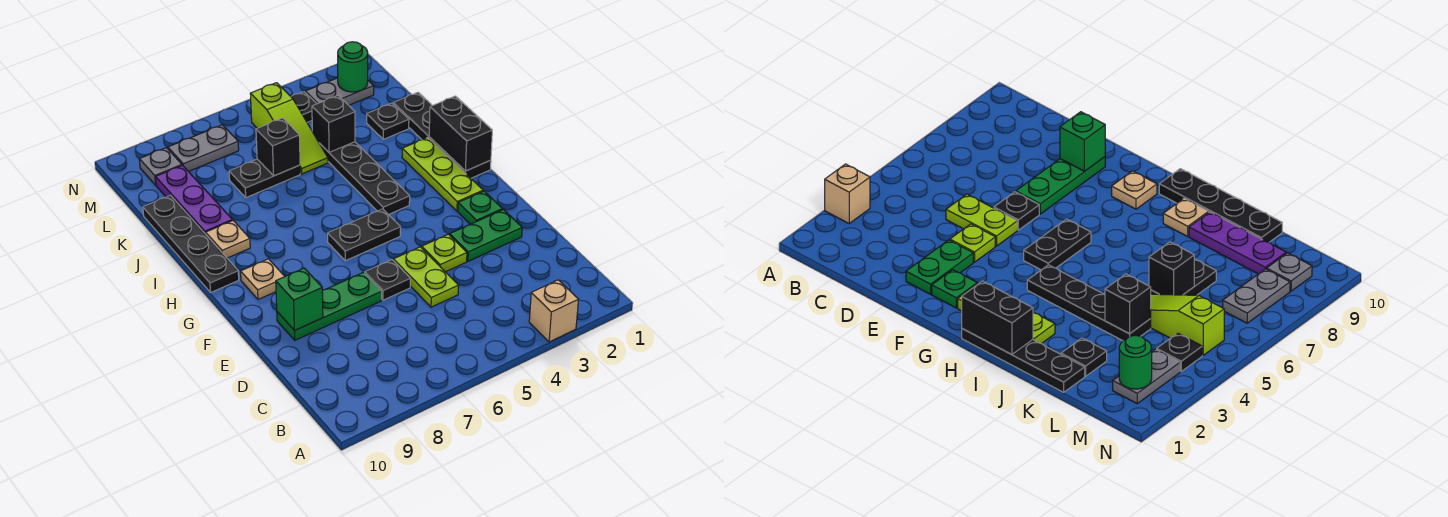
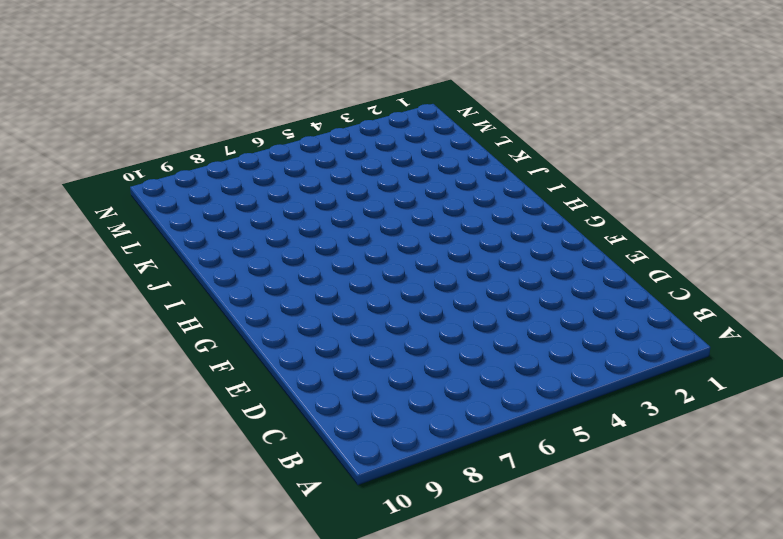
none -> tan 1x1 brick [529,280,579,342]
none -> lime 1x2 plate [393,247,459,307]
none -> green 1x2 plate [450,210,522,261]

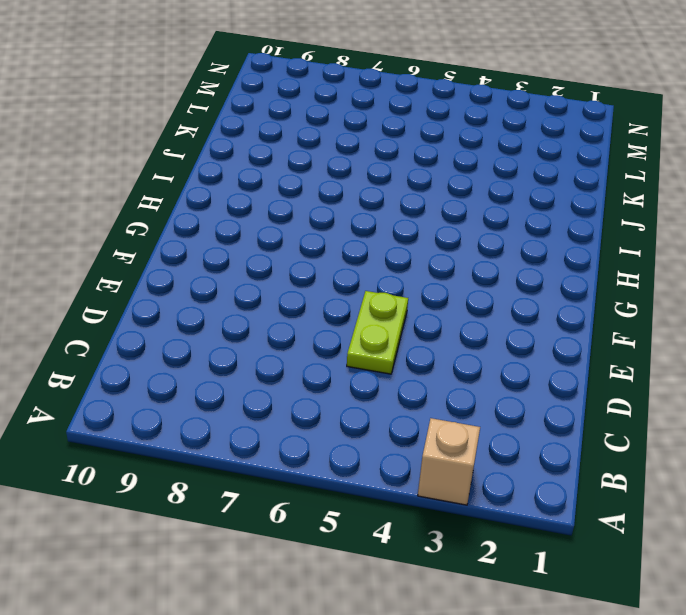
none -> green 1x2 plate [450,210,522,261]
none -> lime 1x1 plate [422,234,467,272]
none -> black 1x1 plate [365,260,410,300]

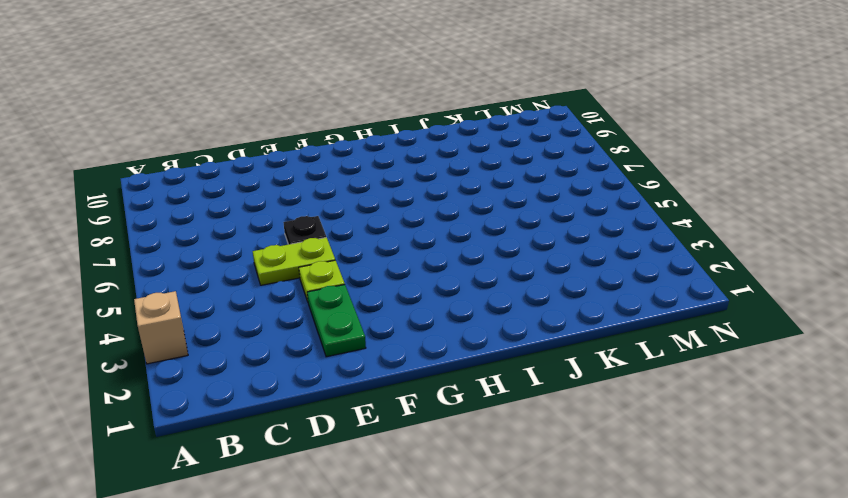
none -> green 1x3 plate [277,272,382,340]
none -> green 1x1 plate [458,191,503,224]
none -> lime 1x3 plate [402,138,483,211]

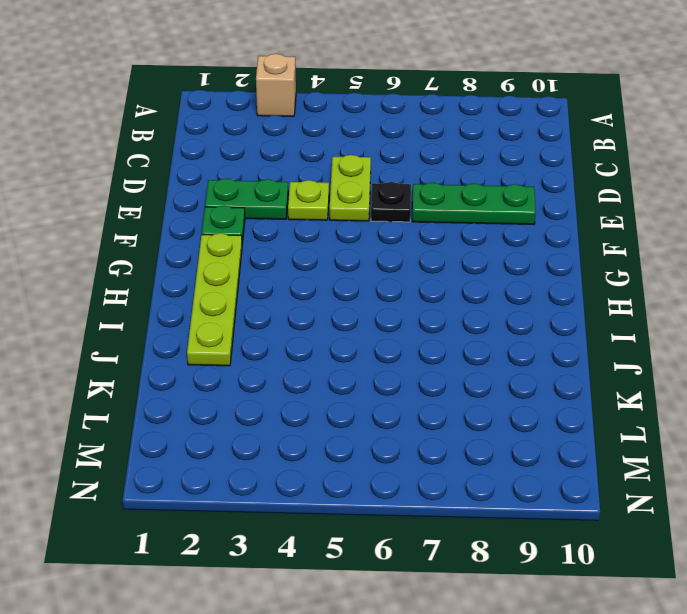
lime 1x4 plate [187,233,242,366] -> lime 1x3 plate [402,138,483,211]
none -> black 1x2 plate [328,209,401,261]
none -> tan 1x1 plate [241,259,285,299]
none -> black 1x4 plate [393,92,491,178]

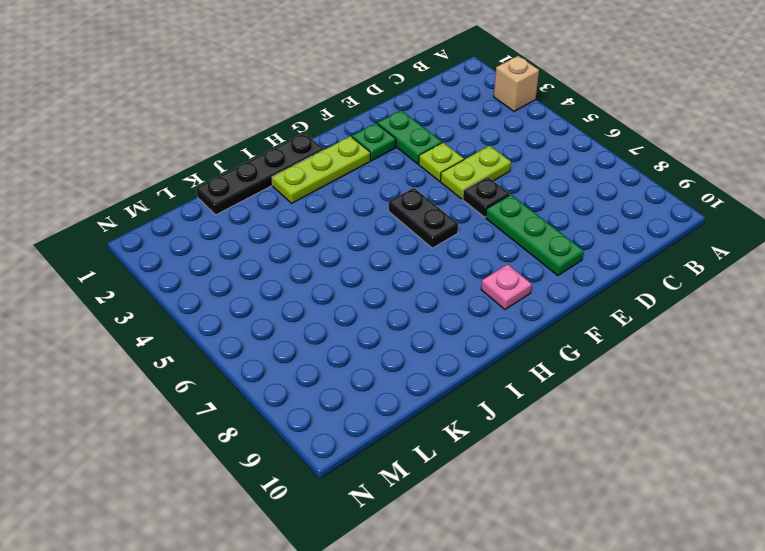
pink 1x1 plate [481,264,532,310] -> tan 1x1 plate [241,259,285,299]
none -> black 1x4 plate [320,142,410,215]
none -> black 1x4 plate [143,195,239,292]
none -> tan 1x1 plate [206,221,250,258]

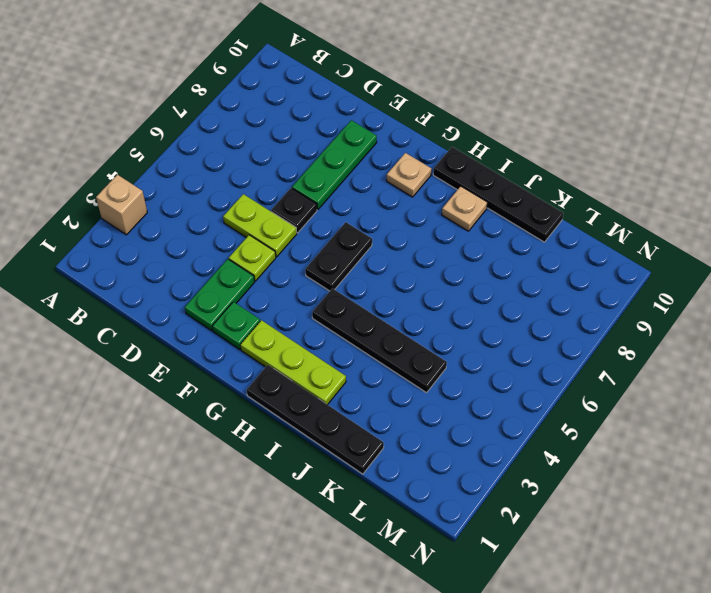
none -> purple 1x3 plate [156,165,233,234]
none -> black 1x1 plate [367,103,409,139]
none -> lime 1x3 slope [250,83,328,174]

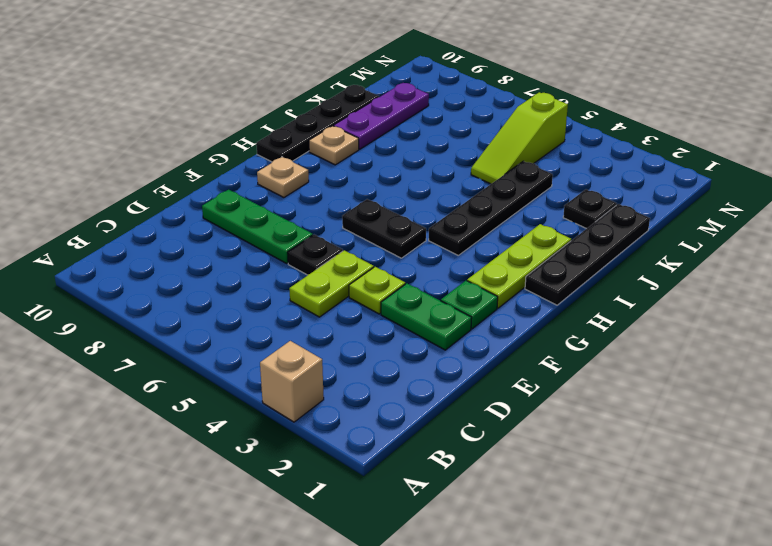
none -> black 1x2 plate [229,159,300,198]
none -> grey 1x2 plate [305,78,374,105]
none -> black 1x1 plate [291,92,316,122]

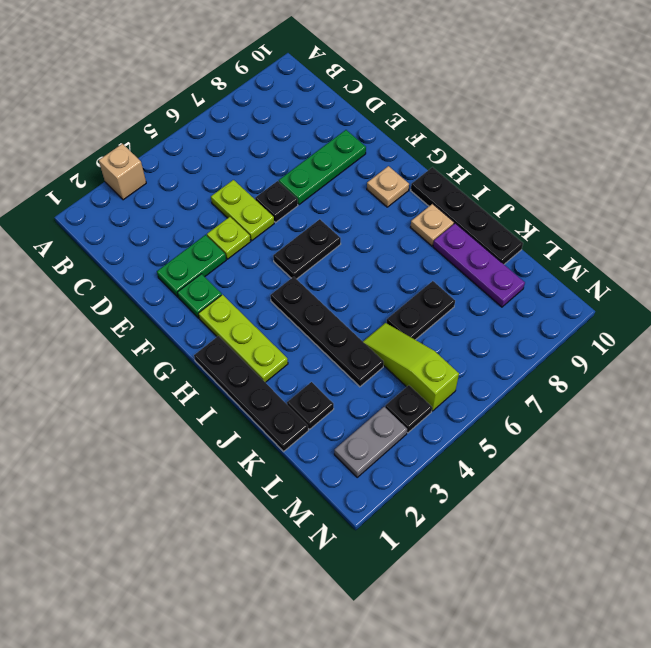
none -> grey 1x2 plate [168,125,239,172]
none -> grey 1x1 plate [139,148,182,185]
none -> green 1x1 brick [276,268,323,331]

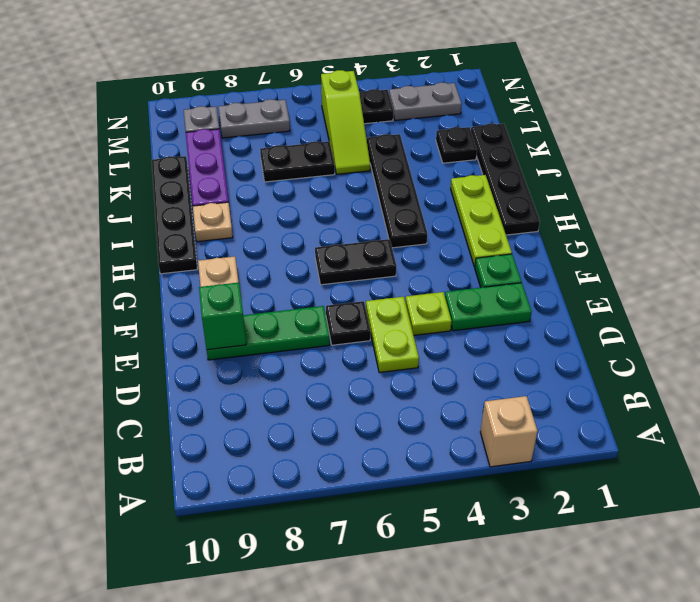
none -> black 1x2 brick [429,96,492,171]
none -> black 1x1 brick [312,96,355,152]
none -> black 1x1 brick [256,118,300,176]

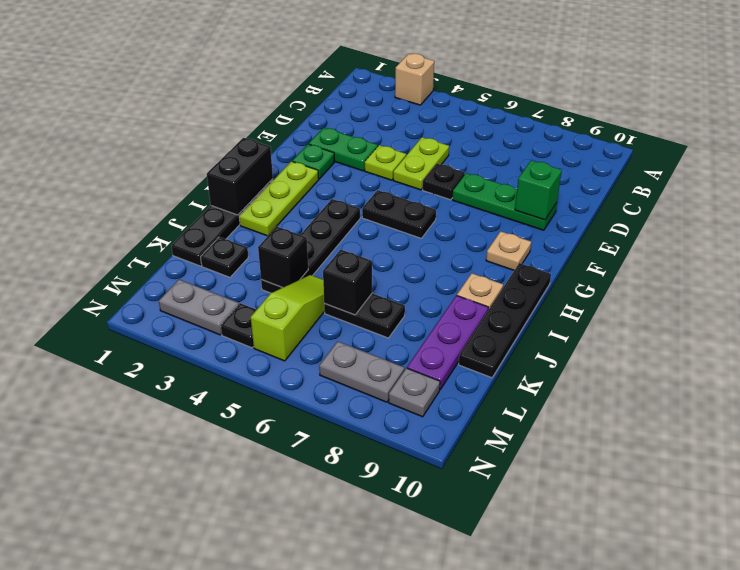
none -> green 1x1 round brick [338,42,368,92]

